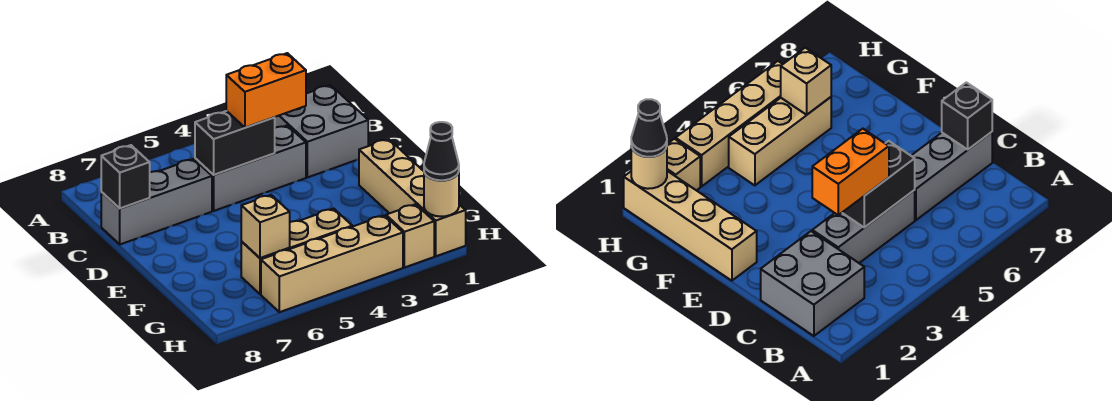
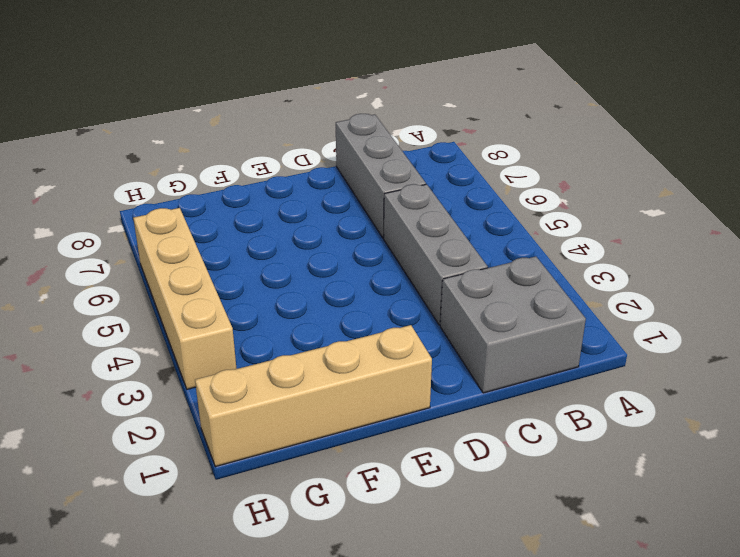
none -> tan 1x3 brick [241,209,352,294]
none -> tan 1x1 brick [386,204,434,268]
none -> black 1x2 brick [195,111,275,175]

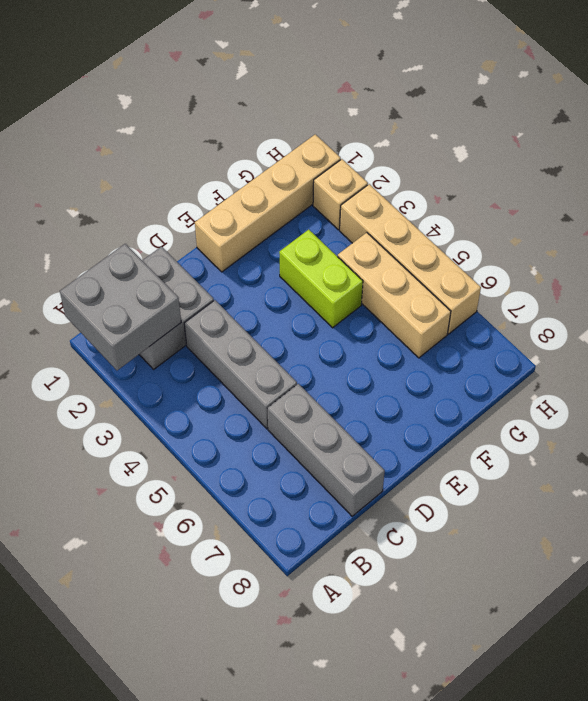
grey 2x2 brick [60,244,181,370] -> none
lime 1x2 brick [279,230,363,328] -> none
none -> black 1x2 brick [195,111,275,175]
none -> black 1x1 brick [101,145,150,208]
none -> tan 1x1 brick [241,195,290,258]

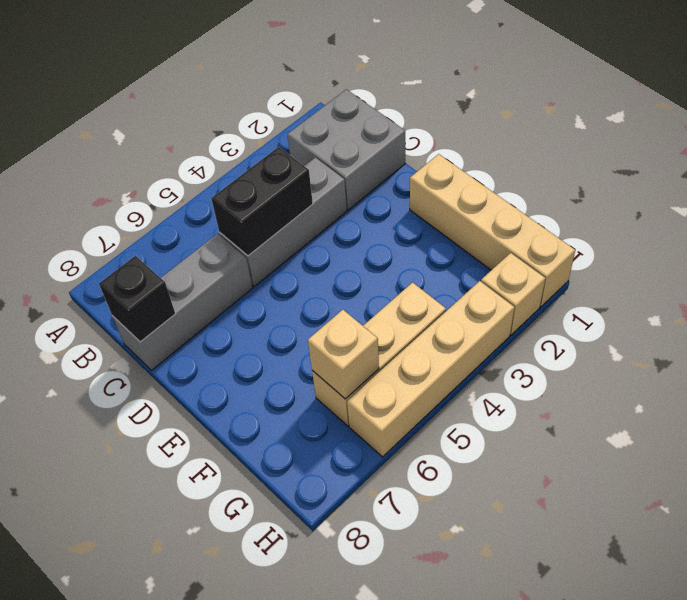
none -> tan 1x1 round brick [424,172,459,216]
none -> orange 1x2 brick [226,53,306,127]
none -> black 1x1 cone [424,122,459,180]

